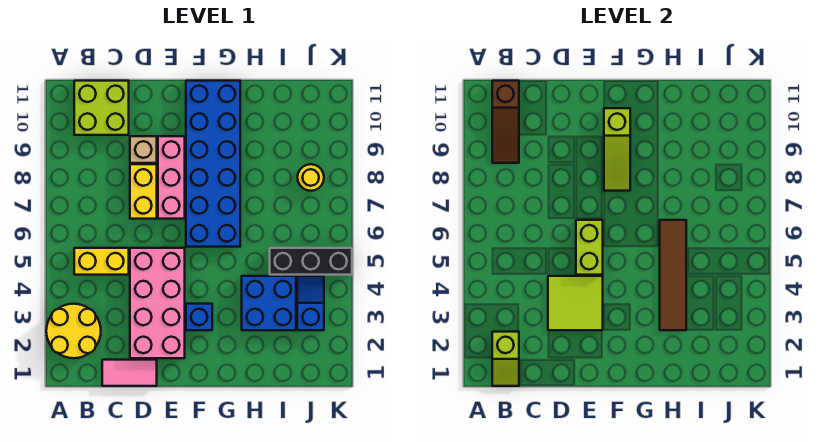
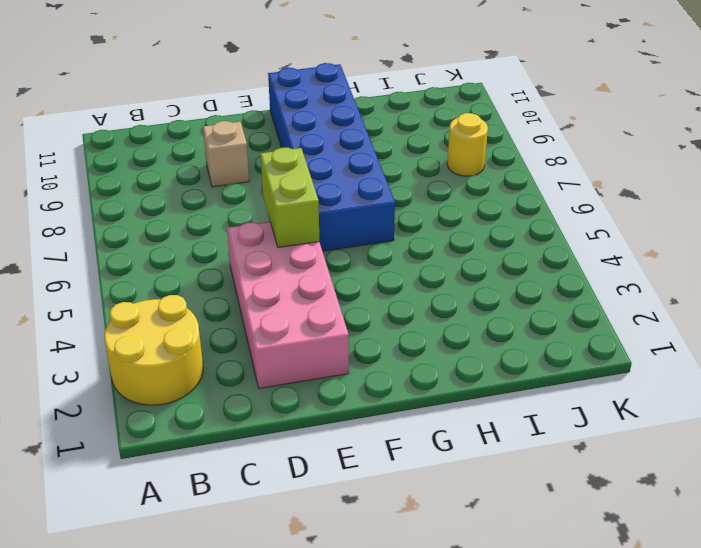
none -> yellow 1x2 brick [74,248,129,275]
none -> lime 2x2 brick [74,81,129,135]
none -> pink 1x2 tile [102,360,157,386]

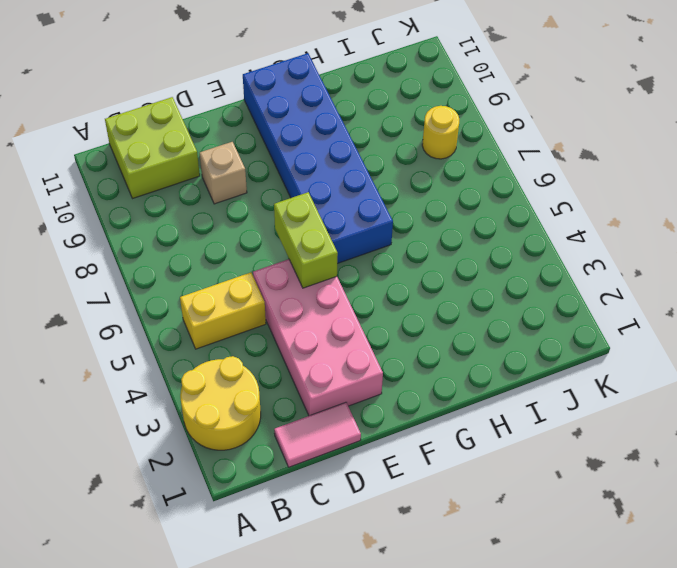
none -> yellow 1x2 brick [130,164,157,219]
none -> pink 1x3 brick [158,136,185,219]
none -> blue 1x1 brick [186,304,212,330]

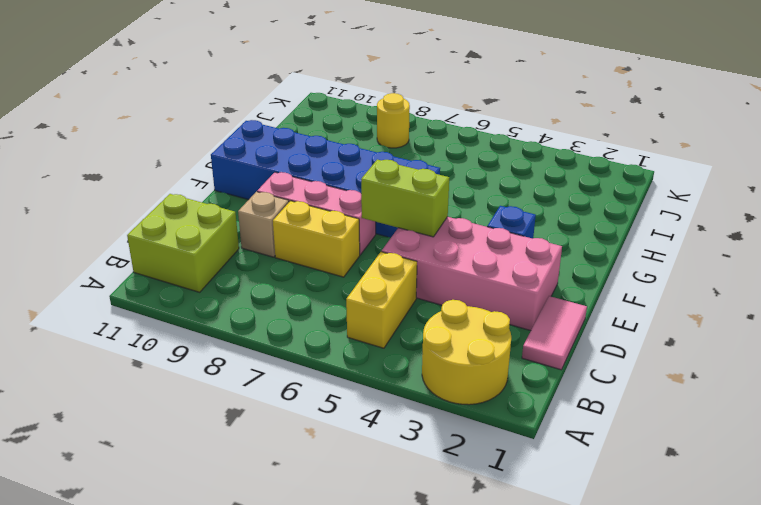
none -> blue 2x2 brick [242,276,296,330]
none -> black 1x3 brick [270,248,352,275]
none -> blue 1x2 slope [297,276,324,330]

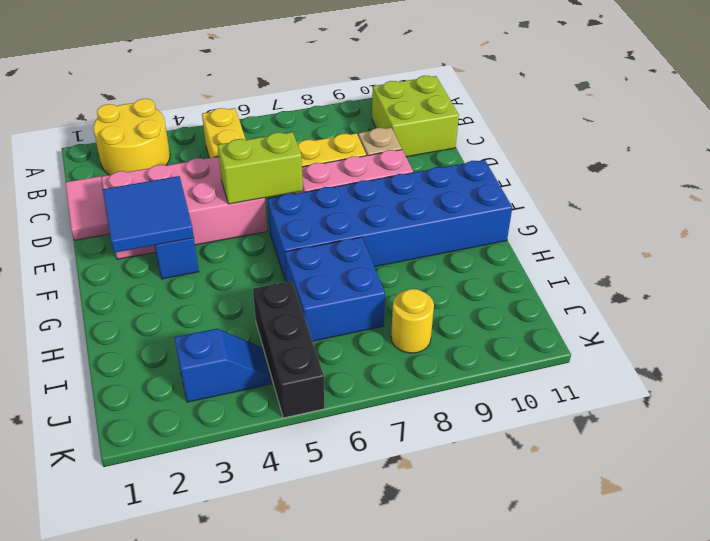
blue 2x2 tile [103,176,194,253] -> lime 2x2 tile [548,276,603,330]
blue 2x2 brick [285,237,385,341] -> blue 2x2 brick moved to [242,276,296,330]
none -> lime 1x2 slope [492,332,519,386]
none -> brown 1x3 slope [492,81,519,163]
none -> lime 1x3 slope [604,108,630,191]

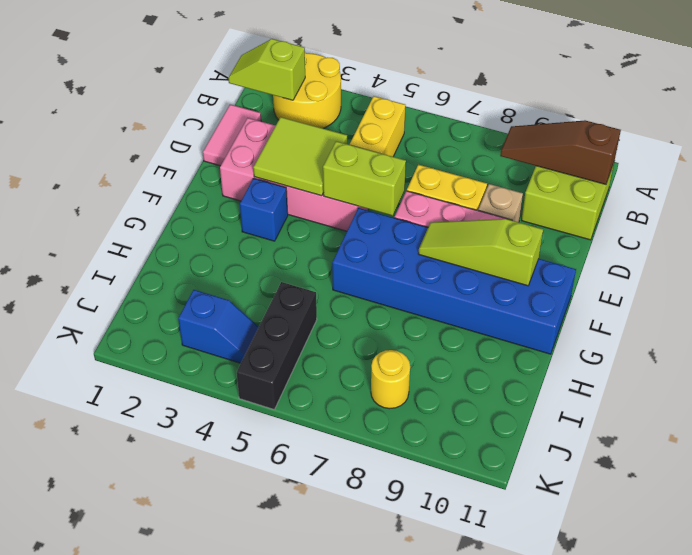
none -> blue 2x2 brick [242,276,296,330]
none -> brown 1x4 tile [660,220,686,330]

